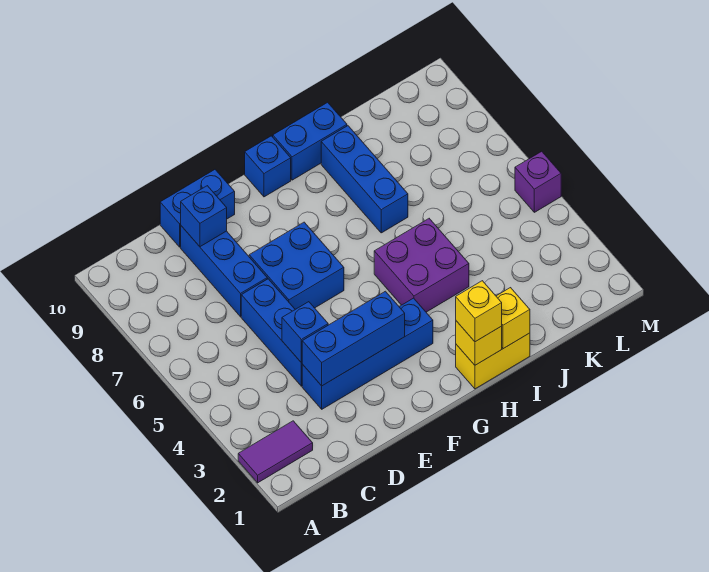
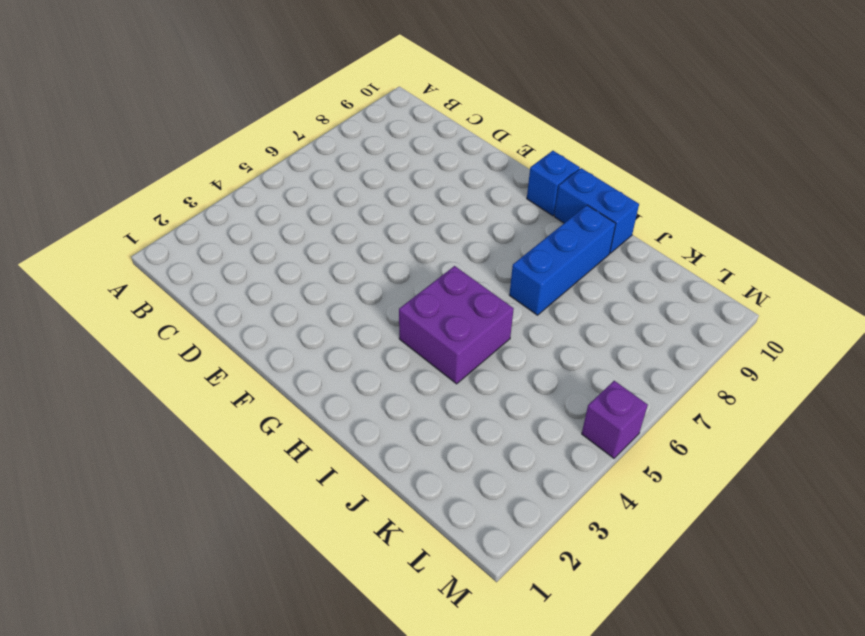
none -> purple 1x2 tile [238,421,313,483]
none -> blue 1x4 brick [302,298,433,409]
none -> blue 1x3 brick [241,279,303,386]

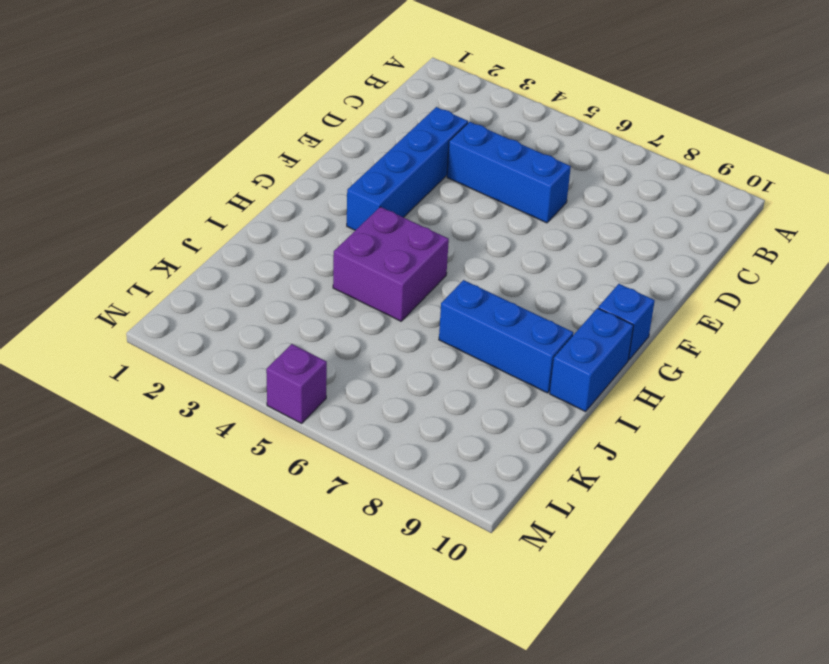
none -> purple 1x2 tile [238,421,313,483]
none -> blue 1x3 brick [181,226,267,317]
none -> blue 1x2 brick [160,170,235,247]

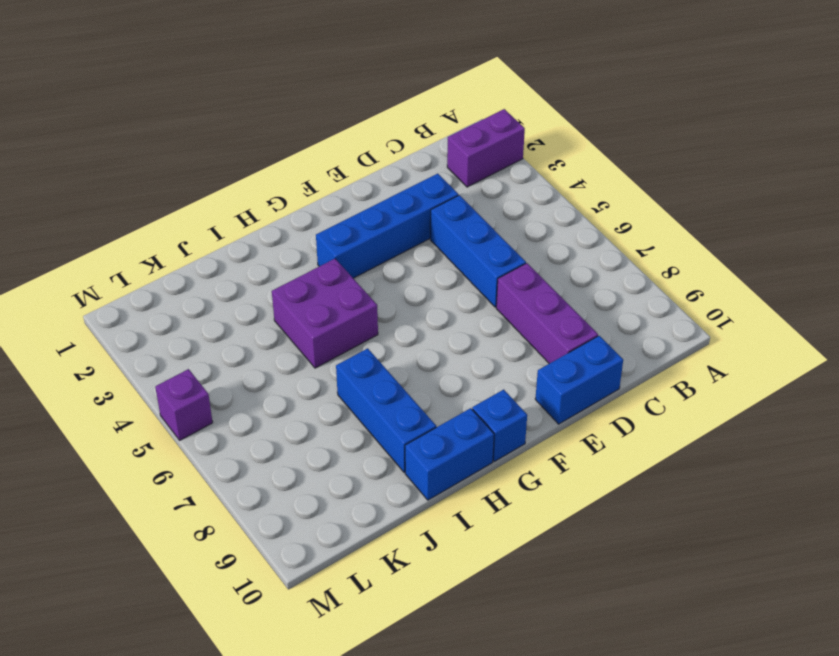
purple 1x2 brick [447,109,525,187] -> purple 1x2 tile [238,421,313,483]
purple 1x3 brick [496,263,598,364] -> blue 1x3 brick [181,226,267,317]
none -> blue 2x2 brick [249,222,344,309]
none -> yellow 1x2 brick [456,333,530,389]
none -> blue 1x3 brick [302,291,405,386]

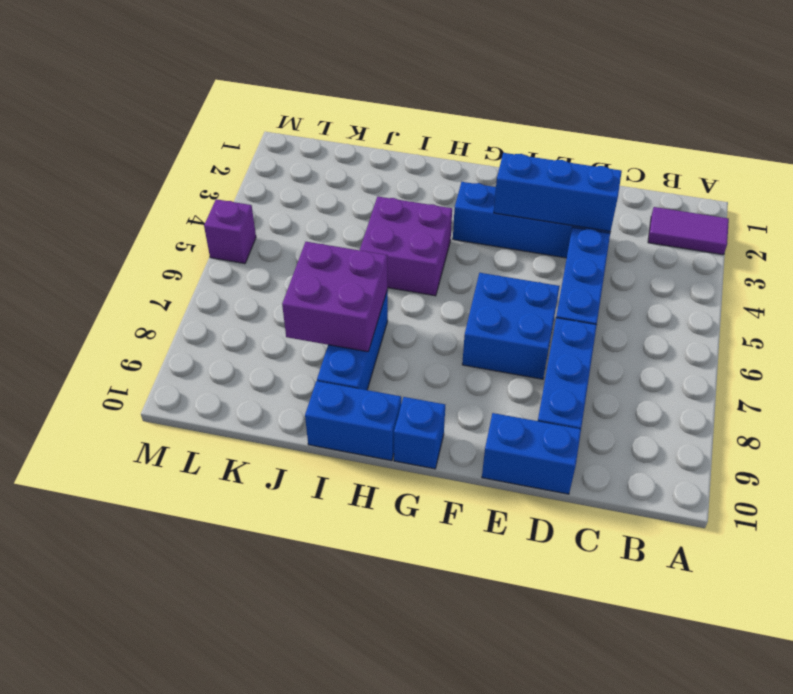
purple 2x2 brick [282,242,388,352] -> none
none -> yellow 1x2 brick [456,333,530,389]
none -> blue 1x1 brick [282,302,328,363]
none -> blue 1x1 brick [181,186,227,247]

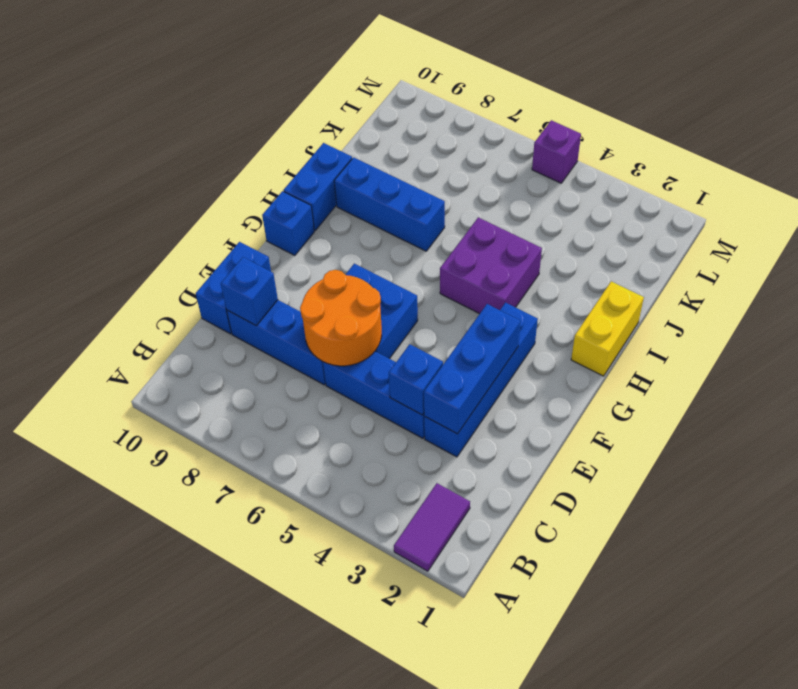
orange 2x2 round brick [300,270,382,366] -> none
none -> yellow 1x1 brick [456,321,502,365]
none -> yellow 1x1 brick [496,288,530,349]
none -> yellow 1x1 brick [456,281,502,342]

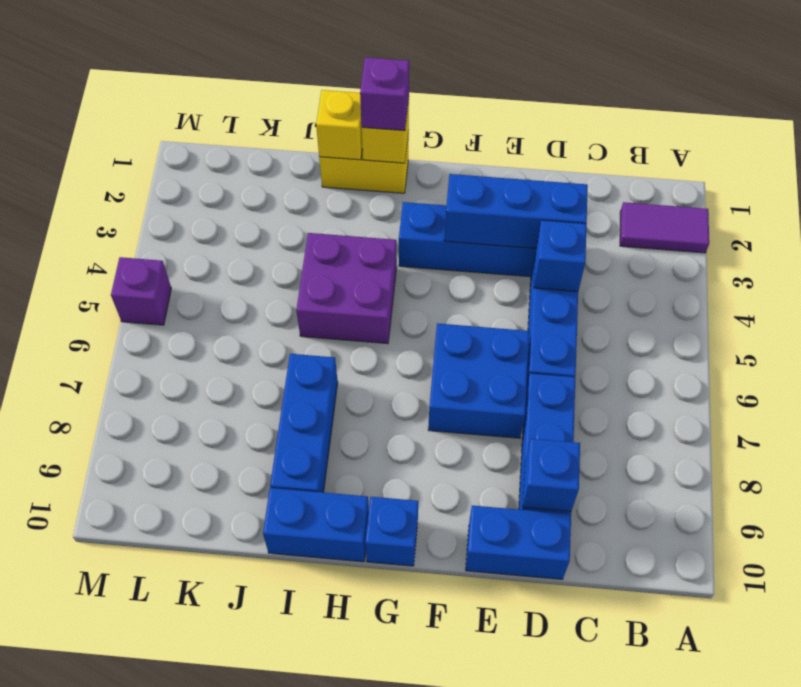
purple 1x1 brick [360,57,409,131] -> yellow 1x1 brick [456,281,502,342]

